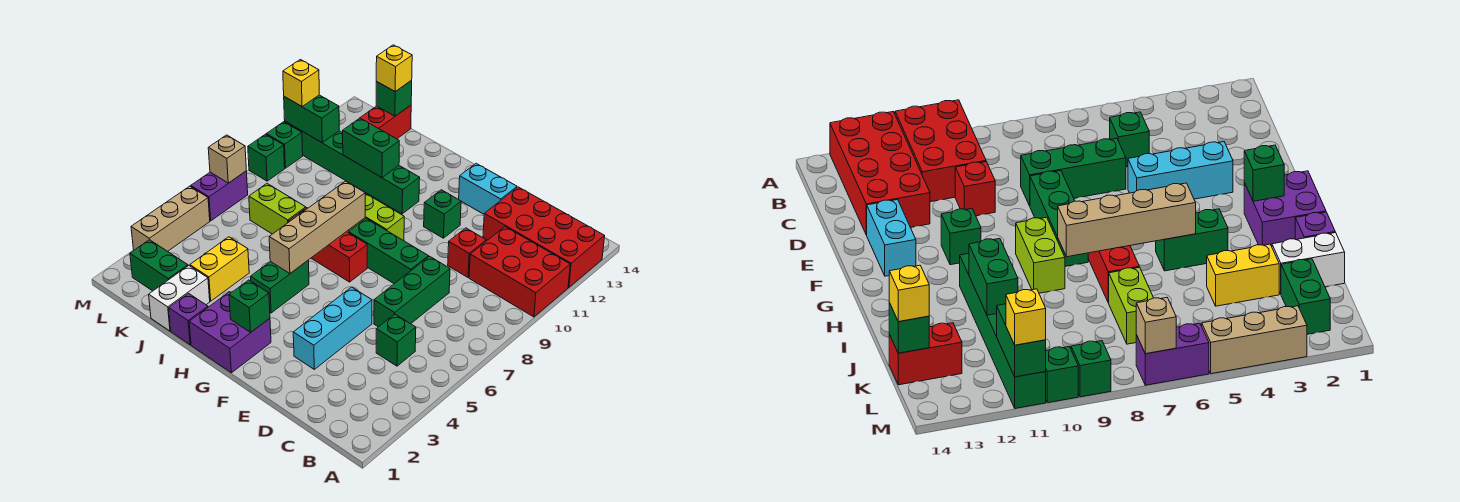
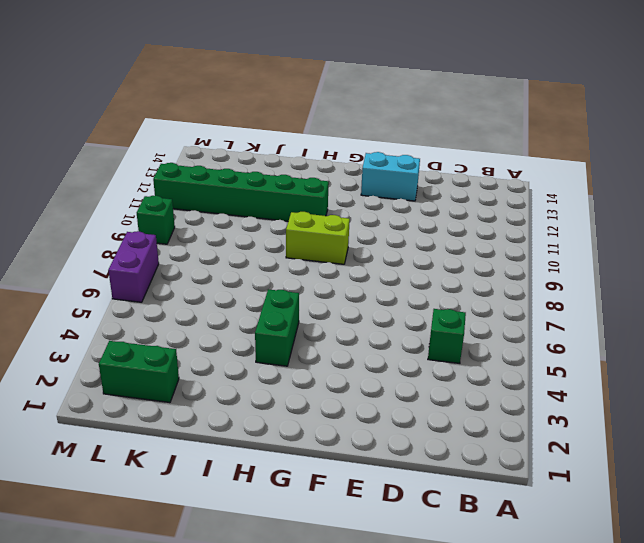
none -> red 2x3 brick [469,227,570,317]
none -> red 2x4 brick [483,187,605,287]
none -> green 1x3 brick [374,256,450,327]
none -> red 1x1 brick [448,228,486,277]

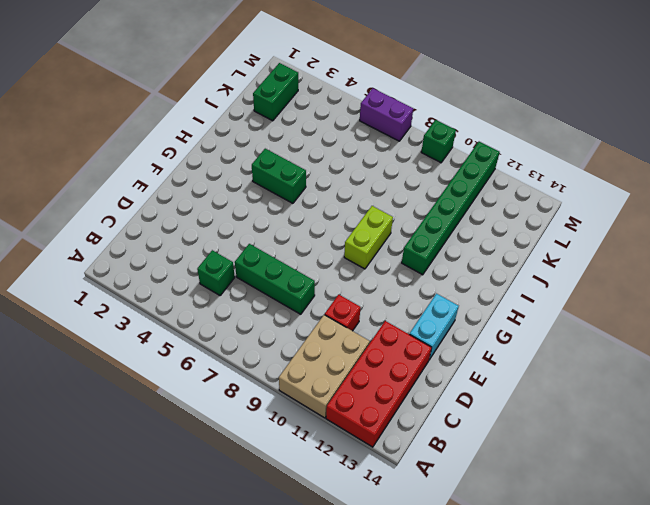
tan 2x3 brick [279,315,370,418] -> red 2x3 brick [469,227,570,317]
none -> cyan 1x3 brick [293,287,372,369]
none -> green 1x3 brick [349,219,428,284]
none -> green 1x1 brick [424,190,461,238]
none -> purple 2x2 brick [189,292,271,373]

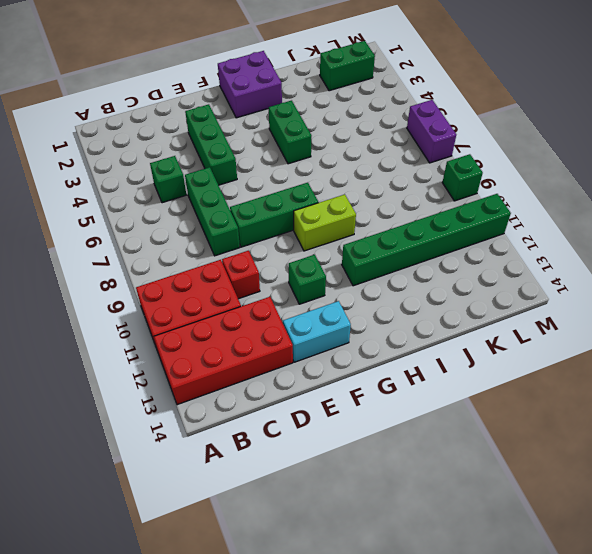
green 1x3 brick [185,104,237,185] -> cyan 1x3 brick [293,287,372,369]
none -> red 1x3 brick [289,208,367,282]
none -> purple 1x1 brick [169,293,208,345]
none -> white 1x2 brick [149,266,210,331]
none -> yellow 1x2 brick [190,237,249,301]

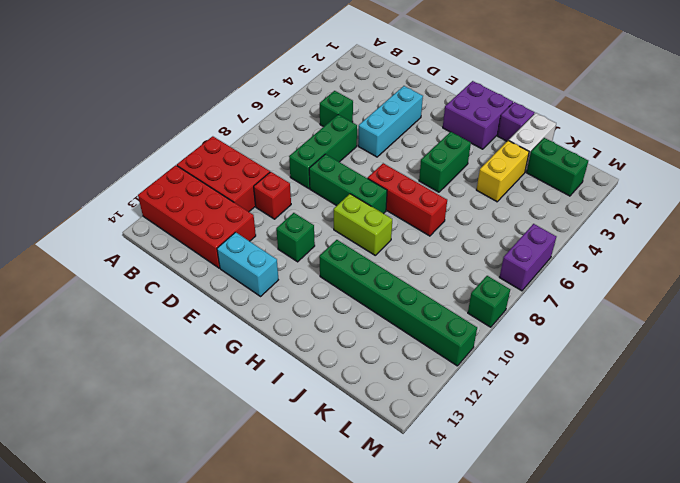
none -> lime 1x2 brick [249,184,306,234]
none -> red 1x2 brick [360,105,411,139]
none -> tan 1x3 brick [131,186,210,251]
none -> green 1x1 brick [266,122,303,168]

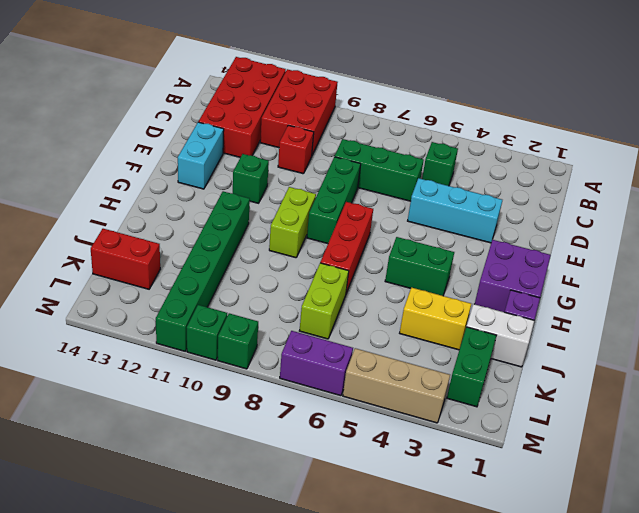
none -> green 1x1 brick [229,280,270,332]
none -> tan 1x4 brick [269,181,365,274]
none -> green 1x2 brick [343,118,399,177]
none -> green 1x1 brick [376,80,412,116]

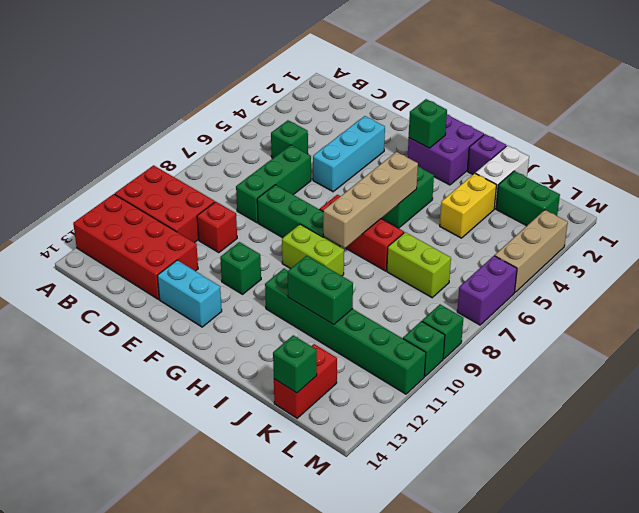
none -> green 1x2 brick [284,95,339,143]
none -> tan 1x1 brick [208,135,246,183]
none -> yellow 1x1 brick [376,45,412,92]
none -> yellow 1x1 brick [283,60,319,106]

